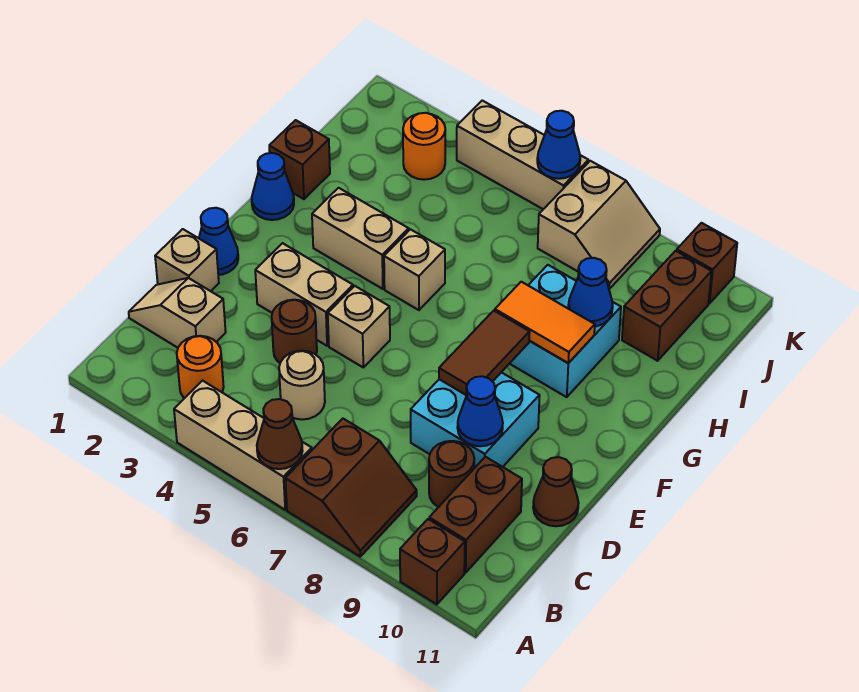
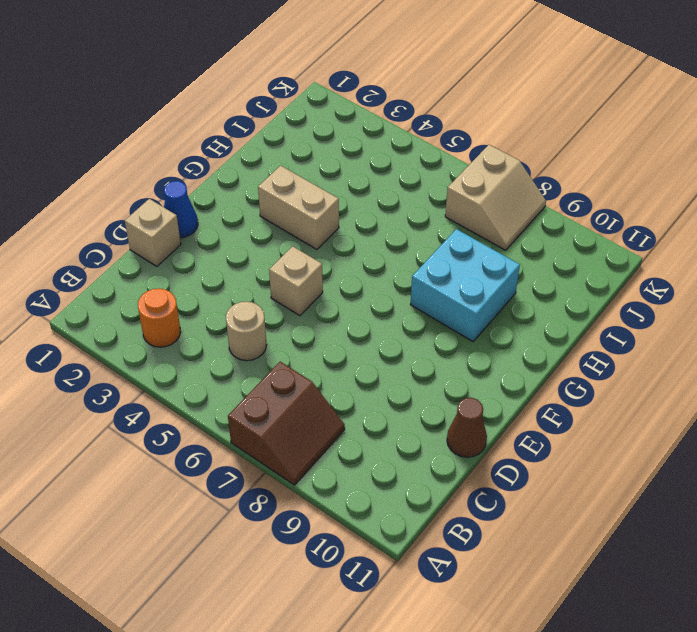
none -> tan 1x3 brick [174,381,312,510]
none -> brown 1x1 brick [400,519,465,604]
none -> brown 1x2 brick [429,457,522,573]
none -> tan 1x2 slope [129,278,226,348]

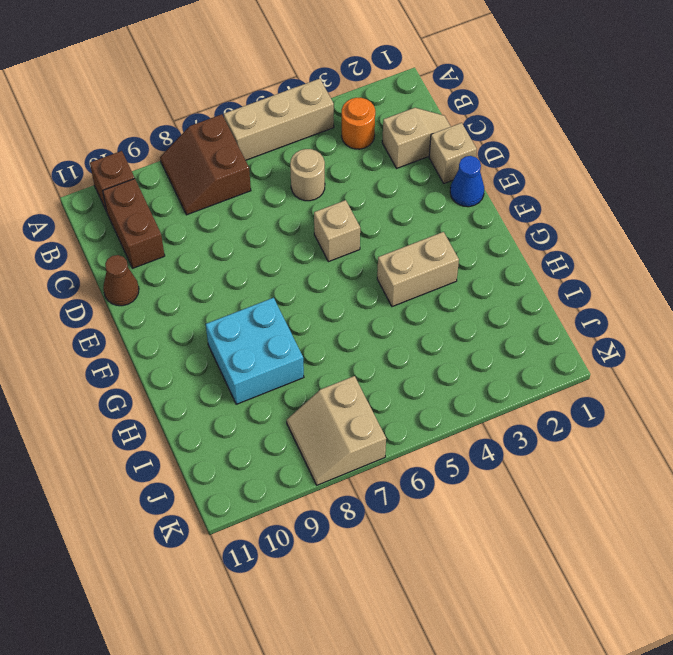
none -> brown 1x1 round brick [429,441,474,507]
none -> brown 1x1 round brick [272,300,317,363]
none -> cyan 2x2 brick [411,372,540,468]
none -> tan 1x2 brick [255,243,353,346]

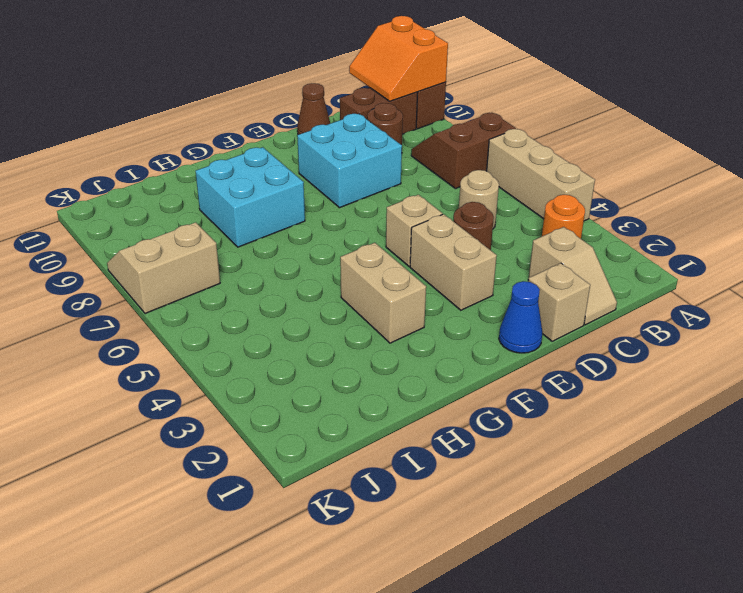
orange 2x2 slope [349,16,448,101] -> none
none -> blue 1x1 cone [252,153,294,220]
none -> tan 1x1 brick [384,229,445,310]
none -> brown 1x1 brick [269,120,330,199]
none -> brown 1x2 brick [622,251,712,361]

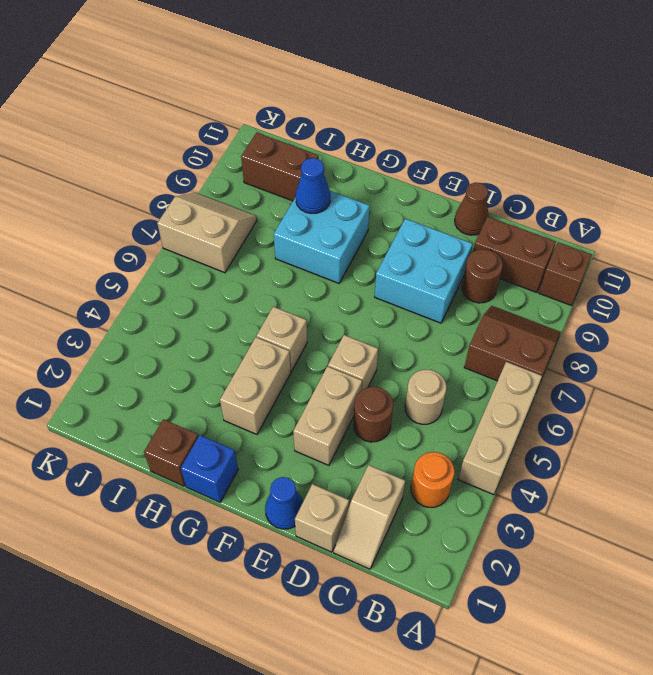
blue 1x1 brick [181,435,238,502] -> blue 1x1 cone [252,153,294,220]
none -> orange 1x1 round brick [403,113,445,180]
none -> tan 1x3 brick [457,101,588,209]
none -> brown 1x1 brick [677,223,737,304]
none -> brown 1x1 cone [257,399,302,469]

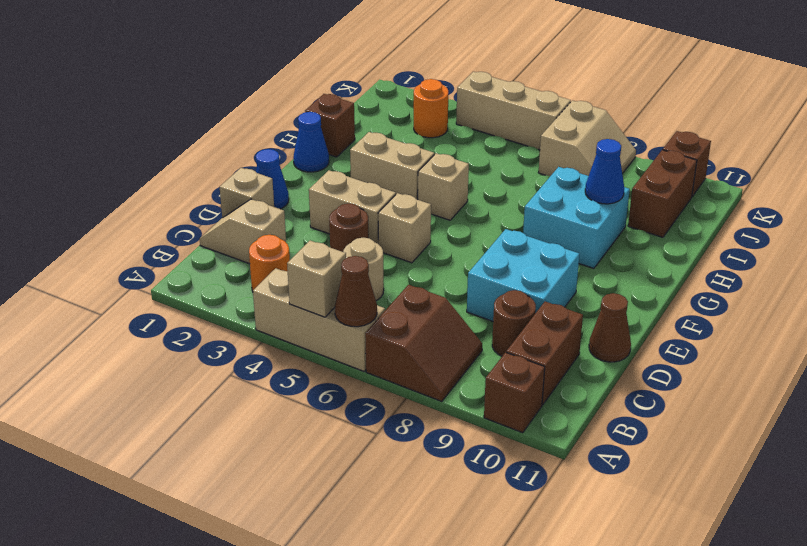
tan 1x1 brick [287,241,346,317] -> none
none -> blue 1x1 cone [457,376,503,446]
none -> brown 1x2 tile [439,311,530,395]
none -> orange 1x2 tile [495,282,595,363]
none -> blue 1x1 cone [537,111,580,179]

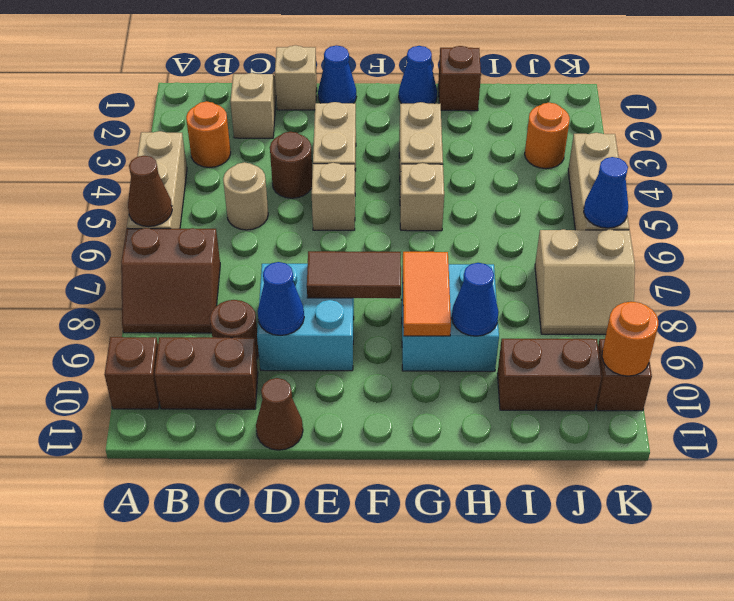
orange 1x1 round brick [602,302,658,376] -> none

